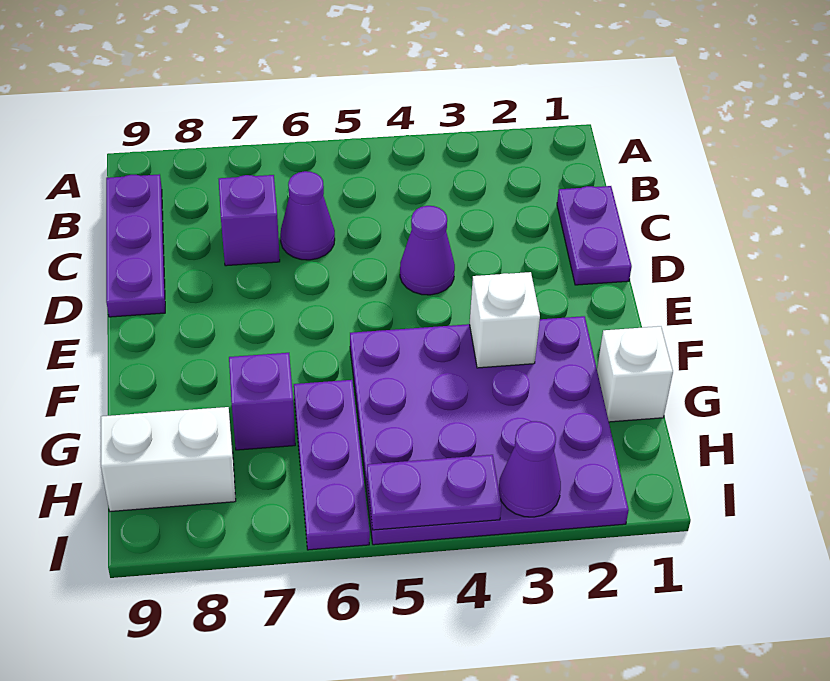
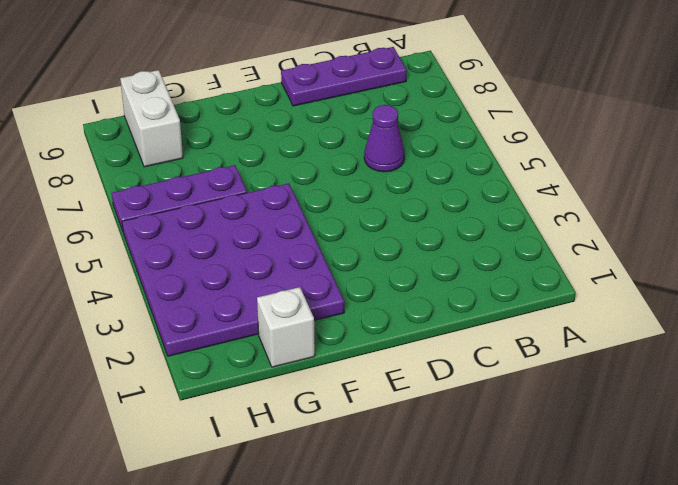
none -> purple 1x2 plate [557,186,632,285]
none -> purple 1x1 brick [219,175,280,266]
none -> purple 1x1 cone [400,206,455,295]

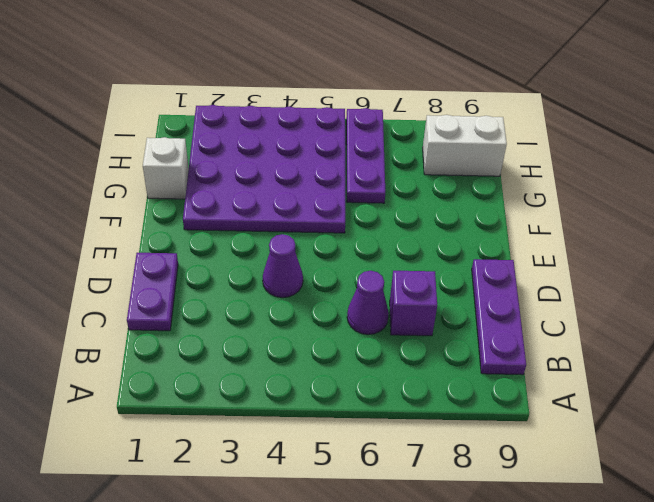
none -> purple 1x1 brick [229,353,295,450]
none -> white 1x1 brick [470,272,540,368]
none -> purple 1x1 cone [499,421,561,517]

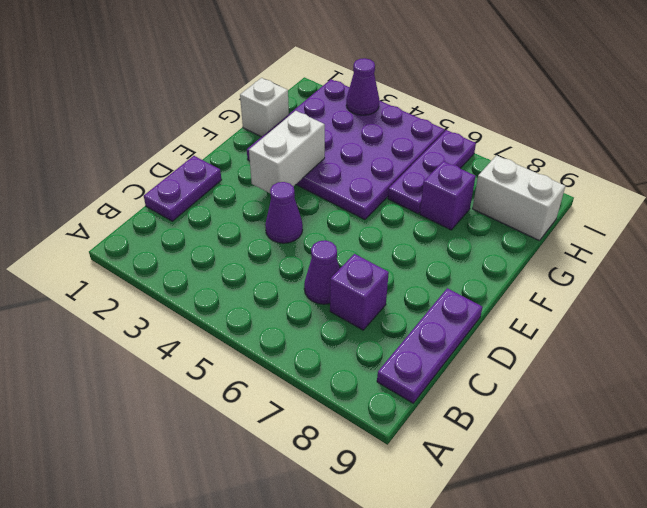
white 1x2 brick [249,111,325,193] -> white 1x1 brick [470,272,540,368]
none -> purple 1x2 plate [367,455,501,530]

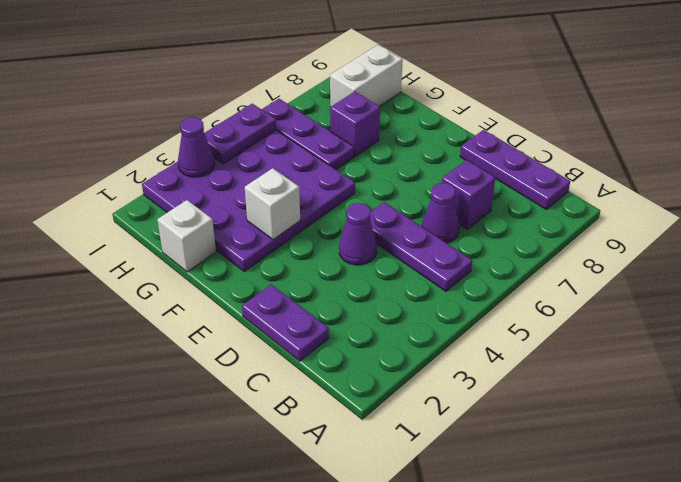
purple 1x3 plate [370,202,472,291] -> none

